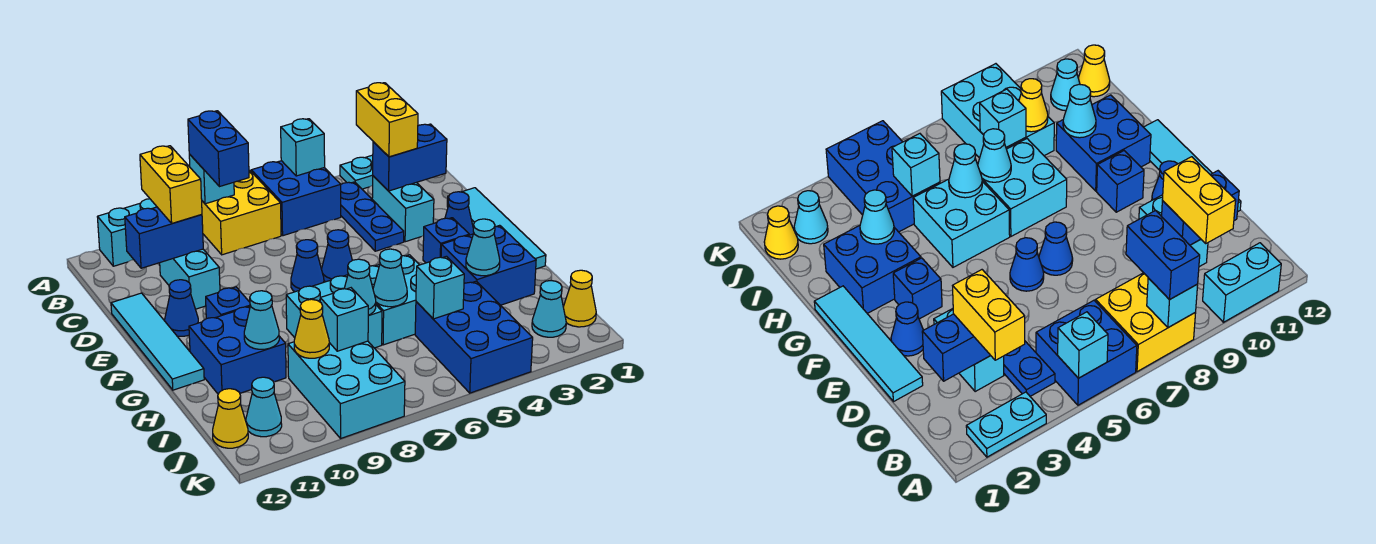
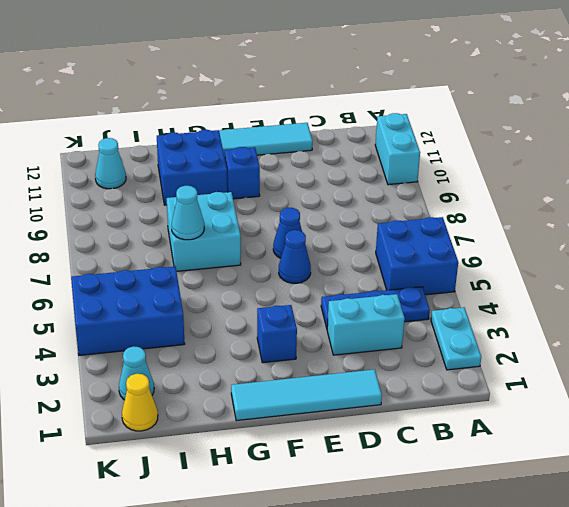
none -> yellow 2x2 brick [202,170,281,255]
none -> cyan 1x2 brick [160,249,220,309]
none -> blue 1x1 cone [445,192,474,235]
none -> blue 1x1 cone [165,280,198,336]

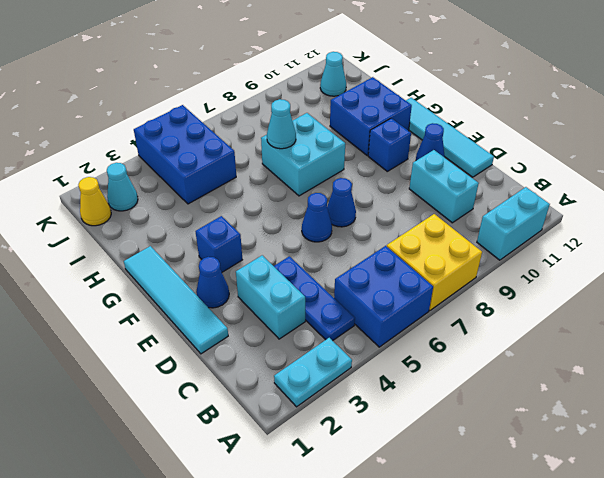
none -> blue 2x2 brick [441,225,536,305]
none -> cyan 2x2 brick [369,255,419,345]
none -> cyan 2x3 brick [288,341,405,438]
none -> yellow 1x1 cone [213,389,248,448]

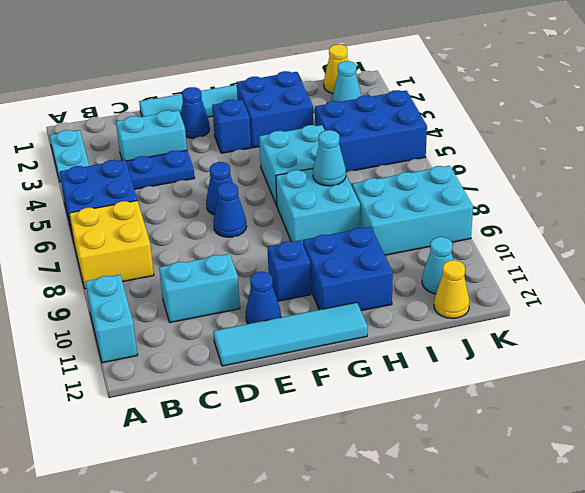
none -> cyan 1x1 brick [281,119,325,176]
none -> cyan 1x1 brick [189,154,234,204]
none -> blue 1x2 brick [373,124,447,191]
none -> blue 1x2 brick [125,207,203,268]

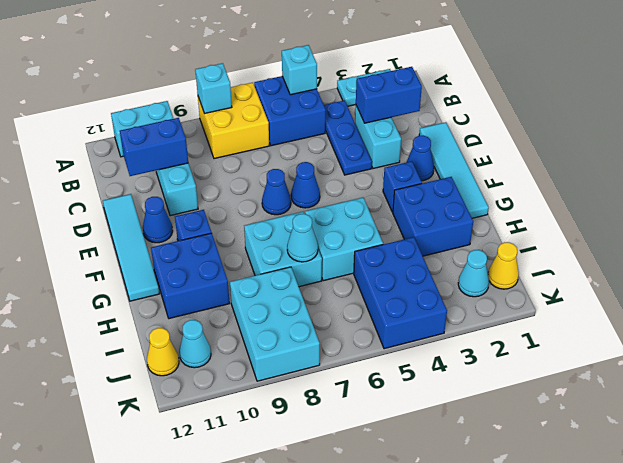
none -> cyan 1x1 cone [466,219,500,276]
none -> cyan 1x1 cone [373,249,407,307]
none -> cyan 1x1 cone [244,291,279,349]
none -> cyan 1x1 brick [416,256,464,319]

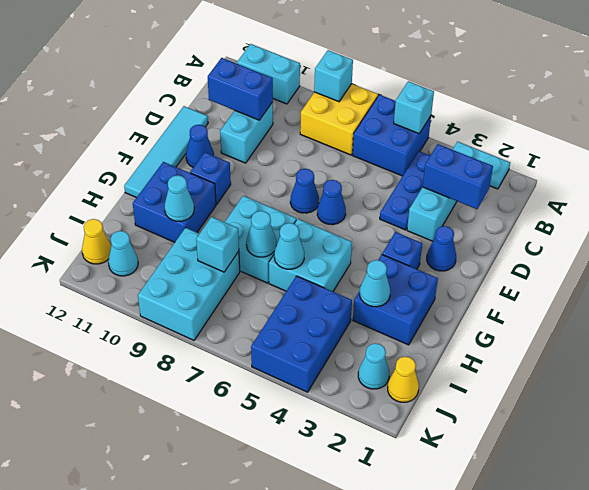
none -> cyan 1x4 tile [447,188,546,269]
none -> cyan 1x1 brick [416,256,464,319]
none -> yellow 1x1 cone [294,299,329,358]
none -> blue 1x2 brick [188,111,249,187]

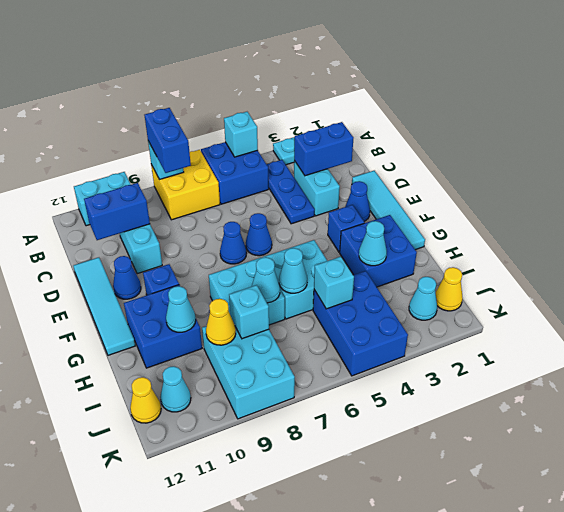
none -> yellow 1x2 brick [356,83,418,157]
none -> yellow 1x2 brick [140,146,202,223]

